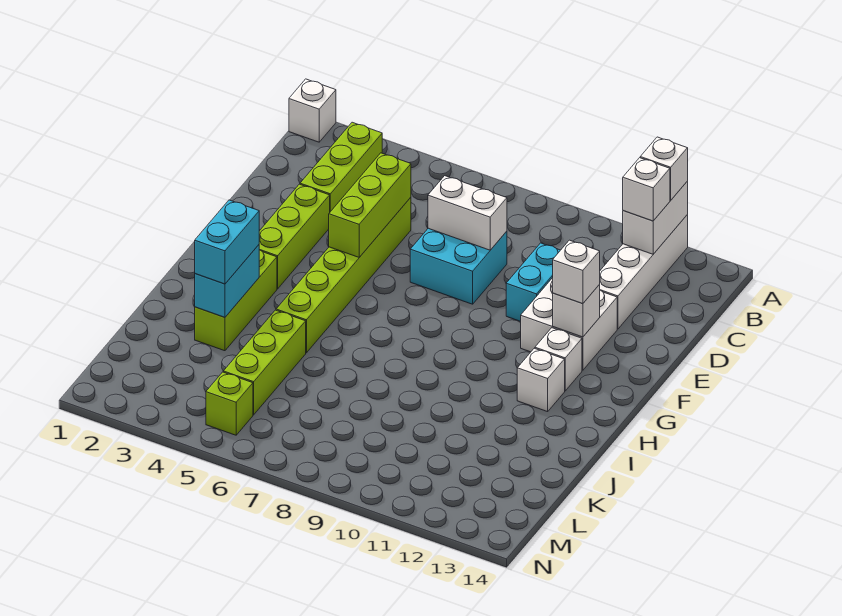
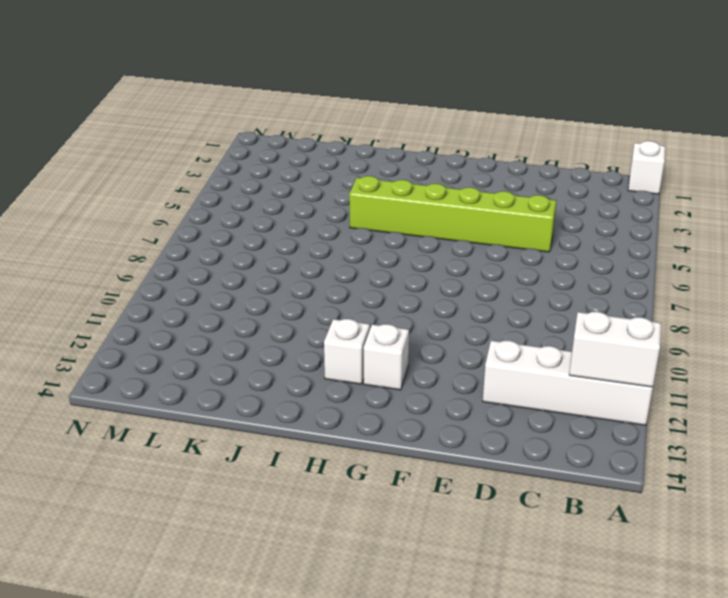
none -> lime 1x3 brick [300,122,382,212]
none -> cyan 2x2 brick [410,228,507,304]
none -> cyan 1x2 brick [506,243,560,321]

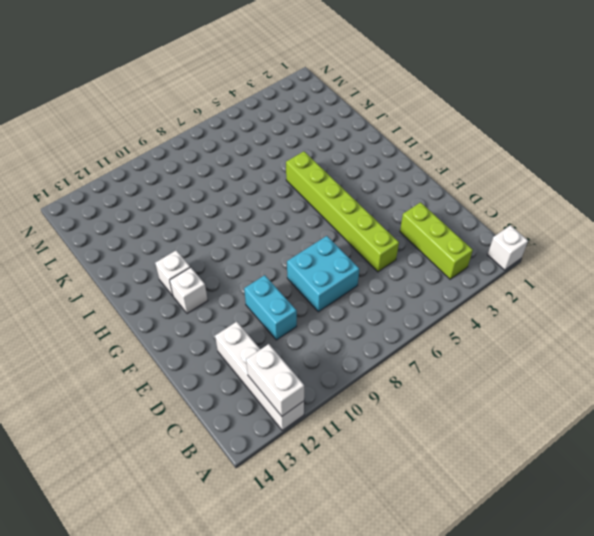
none -> lime 1x3 brick [259,184,330,289]
none -> white 2x2 brick [521,278,617,370]
none -> lime 1x3 brick [195,250,277,351]

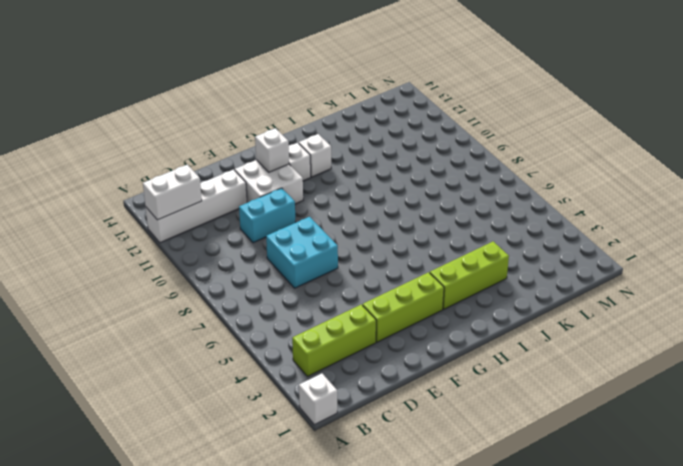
none -> lime 1x6 brick [276,197,411,353]
none -> lime 1x3 brick [223,310,306,415]
none -> lime 1x1 brick [206,372,253,435]

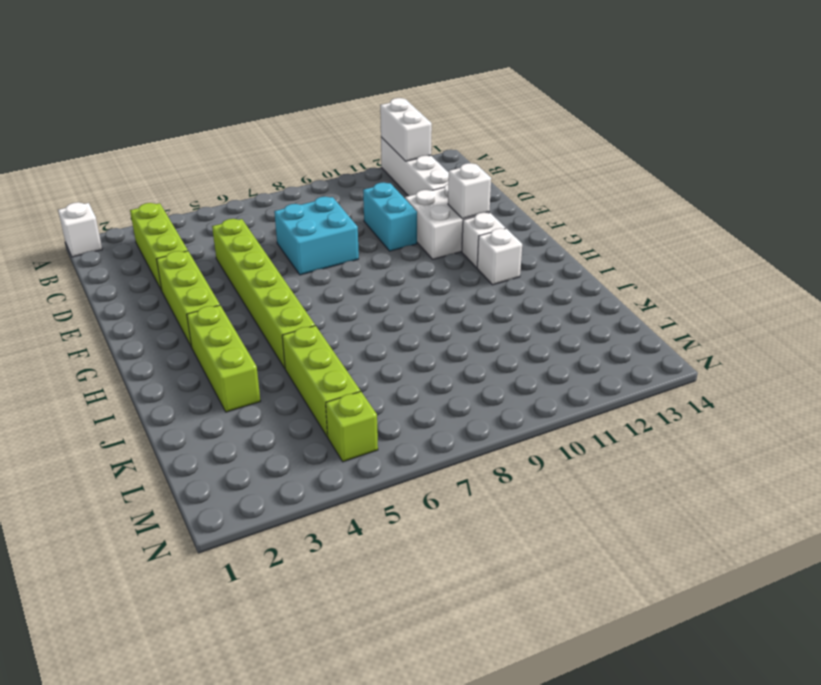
none -> lime 1x3 brick [329,153,411,257]
none -> white 1x2 brick [428,176,507,250]
none -> cyan 1x2 brick [195,245,259,317]

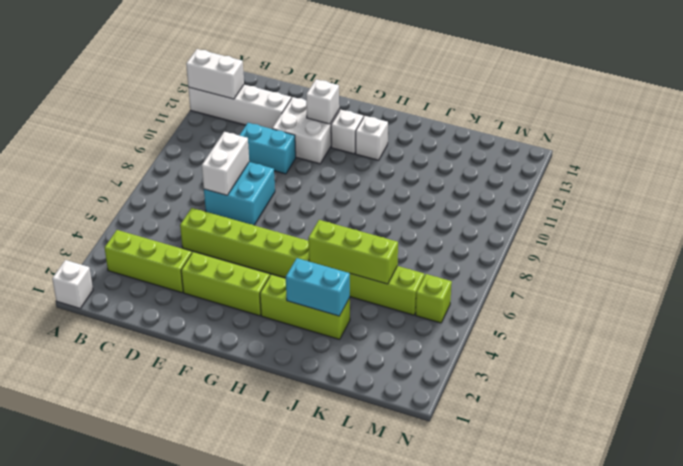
lime 1x3 brick [308,220,398,284] -> lime 1x3 brick moved to [329,153,411,257]
none -> white 1x1 brick [640,137,688,200]
none -> white 1x1 brick [623,158,670,221]
none -> white 1x1 brick [553,240,600,304]

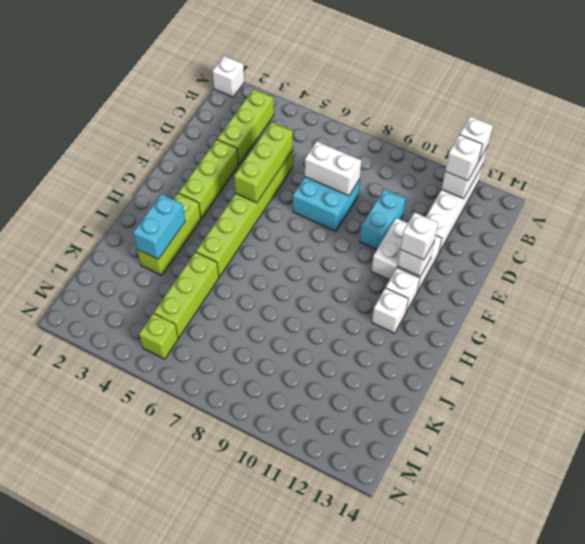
none -> cyan 1x2 brick [195,200,259,284]

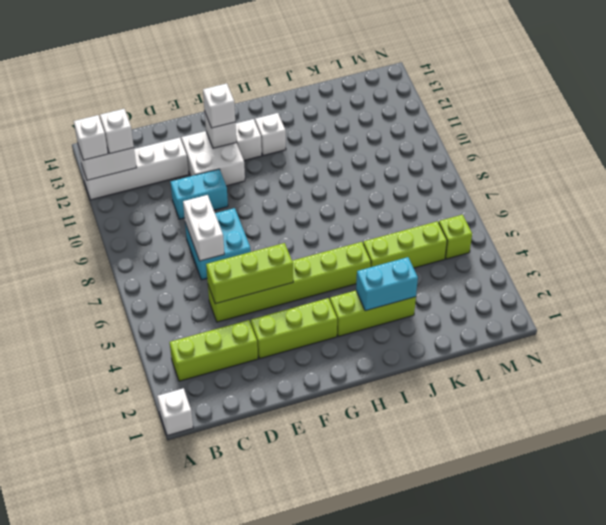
none -> cyan 1x2 brick [195,200,259,284]

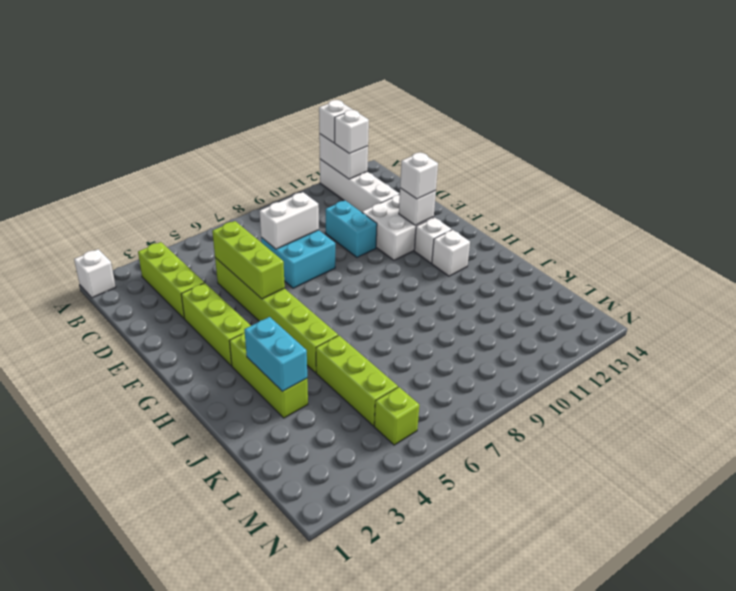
none -> cyan 1x2 brick [195,200,259,284]

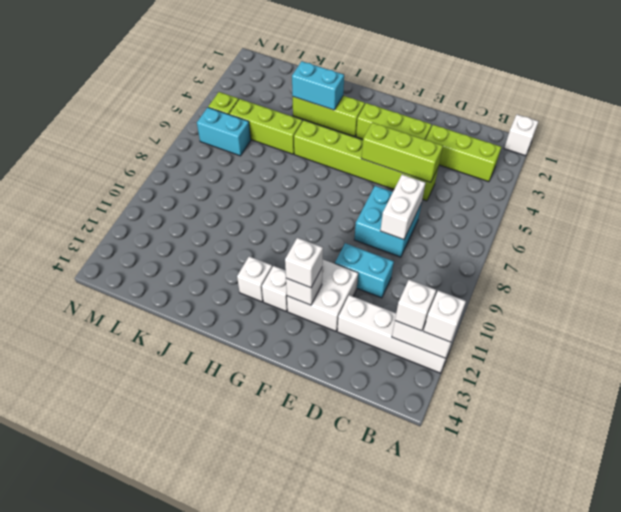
cyan 1x2 brick [197,108,251,156] -> cyan 1x2 brick moved to [195,200,259,284]

